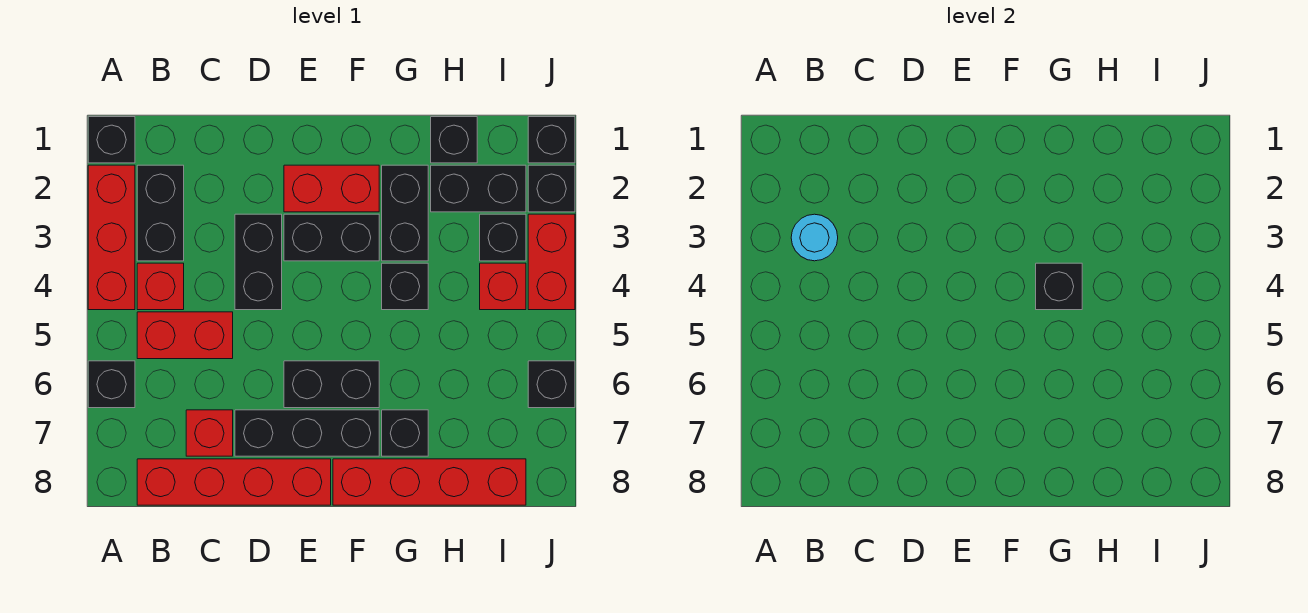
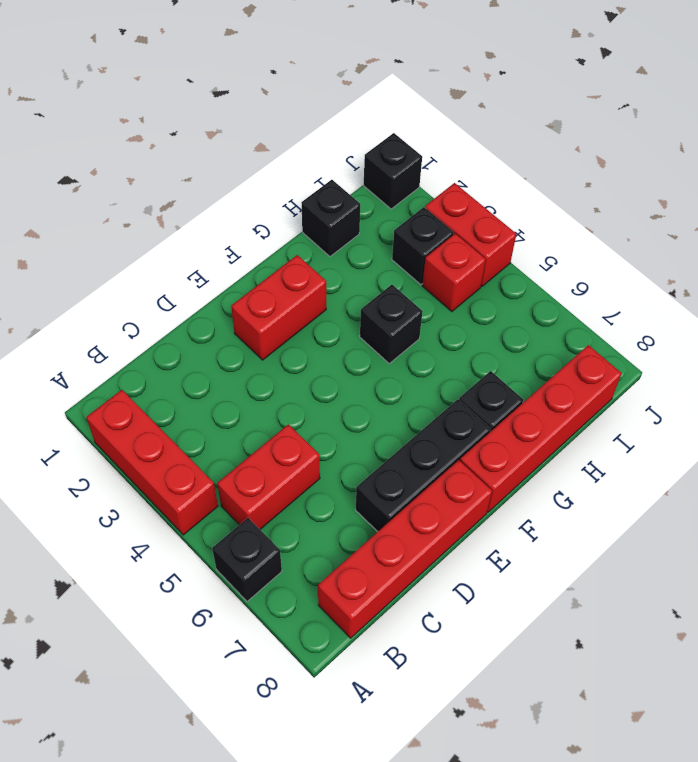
none -> black 1x1 brick [88,117,135,163]
none -> black 1x2 brick [137,165,184,261]
none -> red 1x1 brick [137,263,184,310]

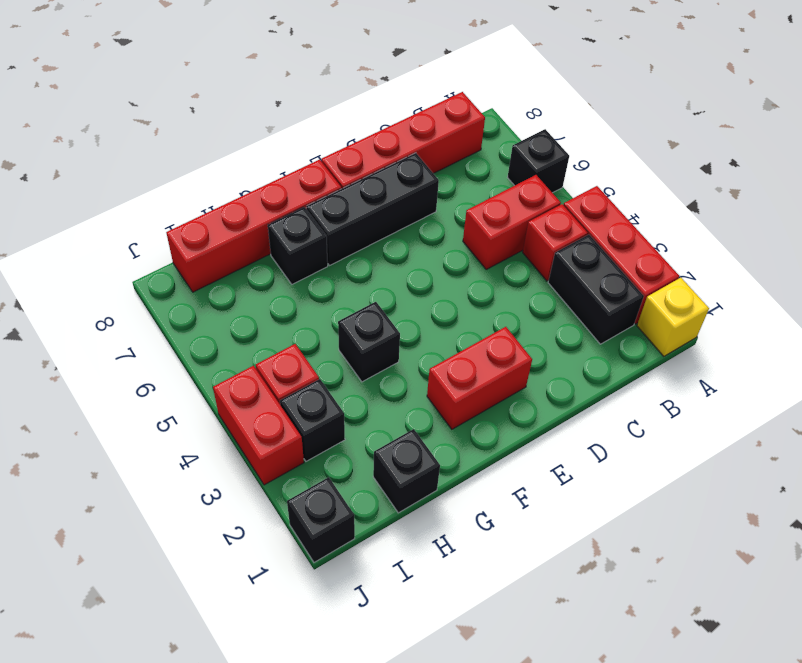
yellow 1x1 brick [637,278,709,356] -> black 1x1 brick [88,117,135,163]
none -> red 1x1 brick [186,410,233,456]
none -> black 1x2 brick [235,214,282,310]
none -> black 1x2 brick [284,214,379,261]

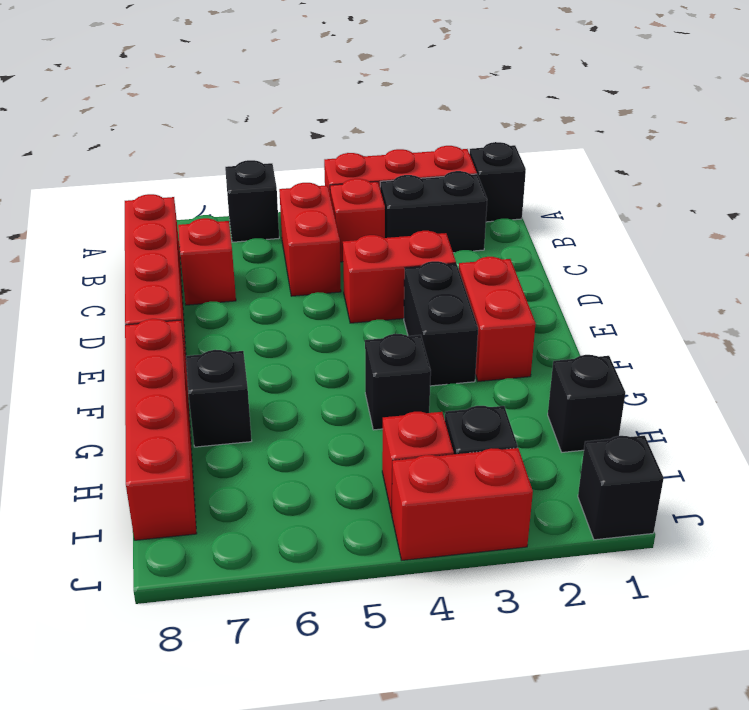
red 1x2 brick [343,231,456,323] -> black 1x2 brick [235,214,282,310]
none -> black 1x3 brick [235,410,379,456]
none -> black 1x2 brick [284,361,379,408]
none -> black 1x2 brick [382,165,428,261]

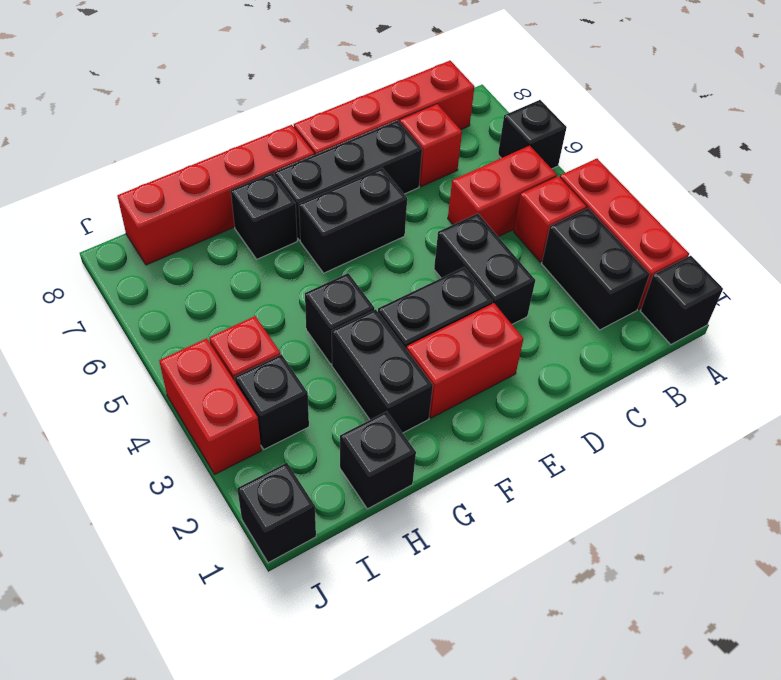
none -> black 1x2 brick [431,165,526,212]
none -> black 1x1 brick [528,165,575,212]
none -> black 1x1 brick [528,361,575,408]

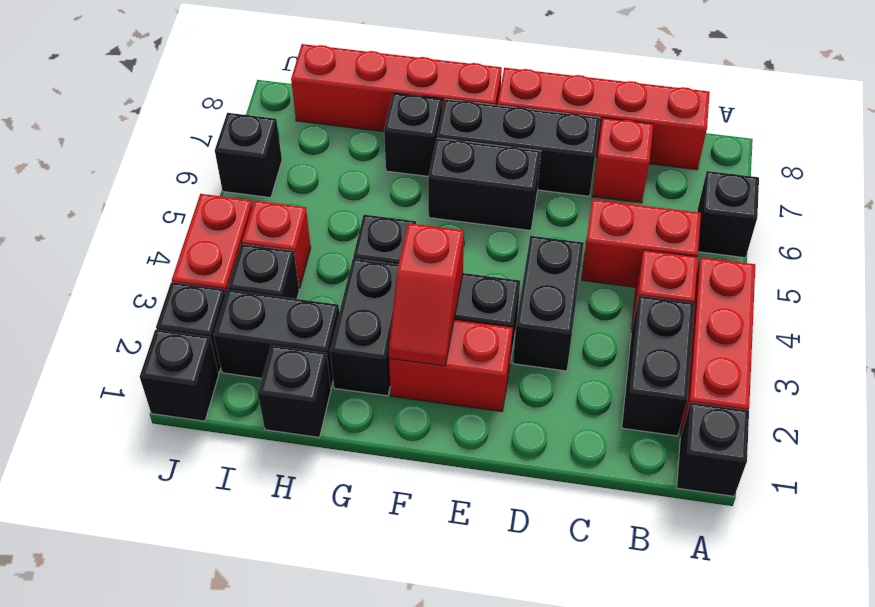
red 1x2 slope [389,223,464,366] -> none
none -> cyan 1x1 round brick [791,214,838,261]
none -> black 1x1 brick [1036,263,1082,310]

